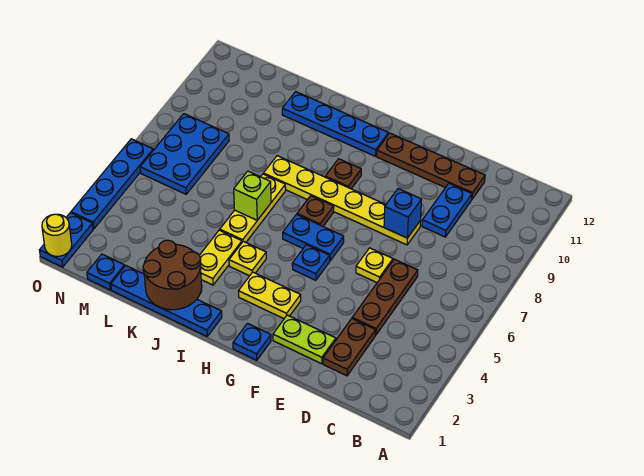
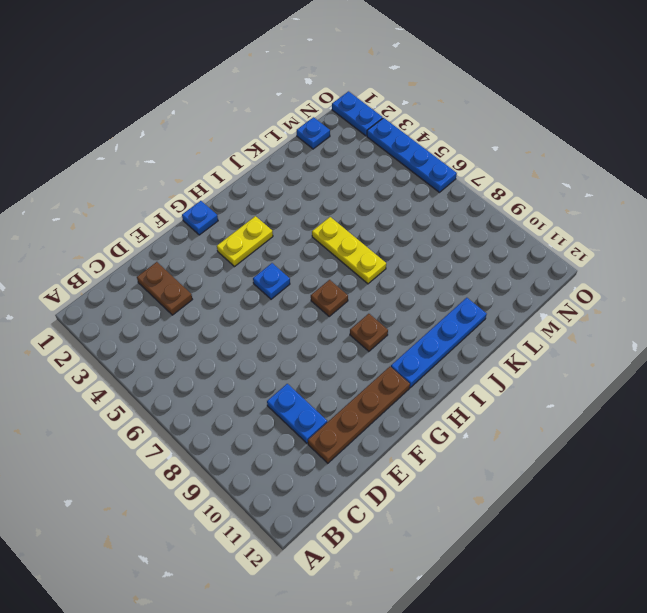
none -> brown 1x3 plate [352,259,418,335]
none -> lime 1x2 plate [273,315,336,364]
none -> yellow 1x1 plate [356,248,393,282]

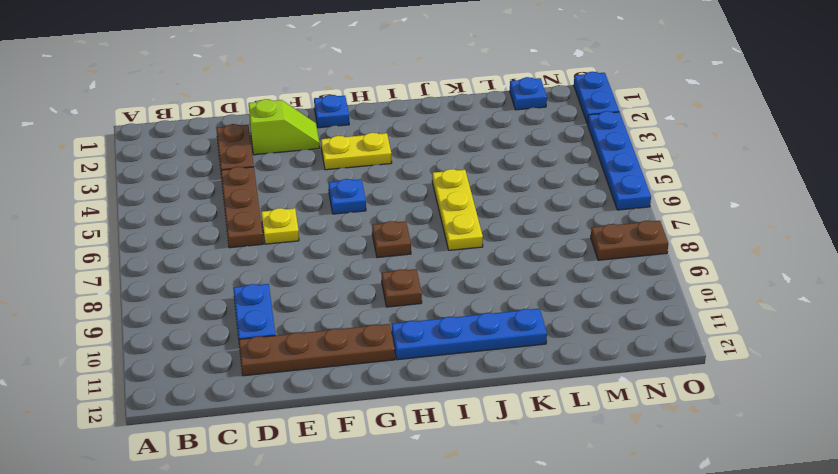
lime 1x2 slope [249,99,320,155] -> lime 1x2 plate [273,315,336,364]
brown 1x2 plate [591,220,668,260] -> blue 2x3 plate [140,114,229,194]
none -> yellow 1x6 plate [263,156,421,245]
none -> blue 1x2 plate [283,215,344,261]
none -> blue 1x4 plate [111,266,222,336]

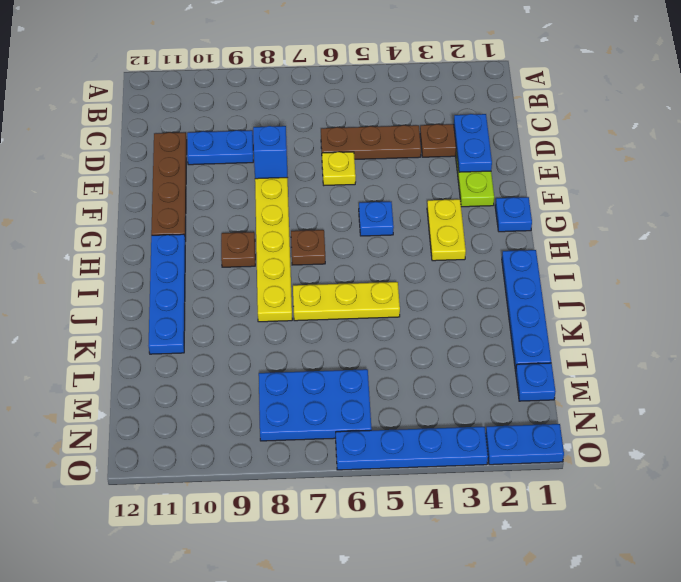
blue 1x2 plate [454,114,492,172] -> blue 1x2 plate moved to [283,215,344,261]
none -> yellow 1x1 plate [229,241,266,276]
none -> yellow 1x2 plate [200,230,242,285]
none -> brown 2x2 round brick [143,240,202,310]

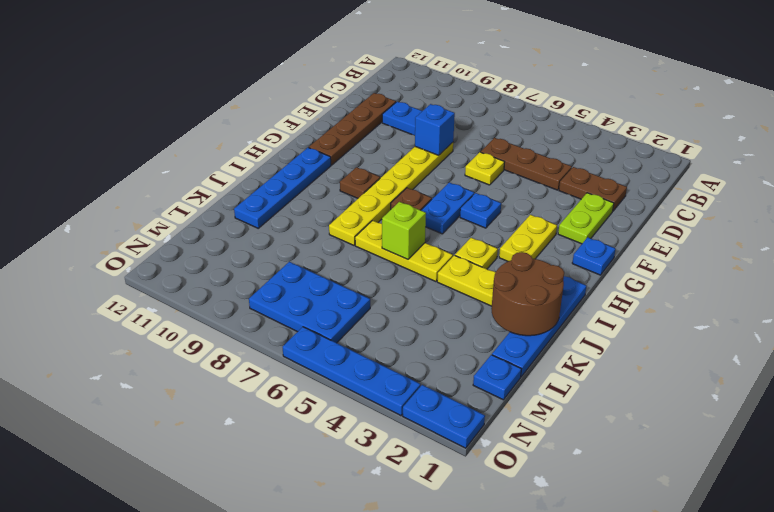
none -> yellow 1x1 round brick [42,214,72,256]

